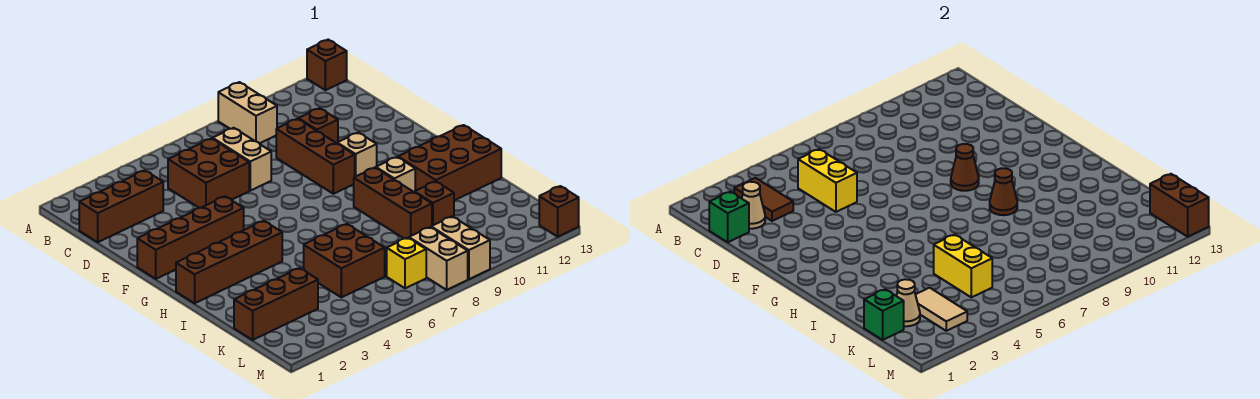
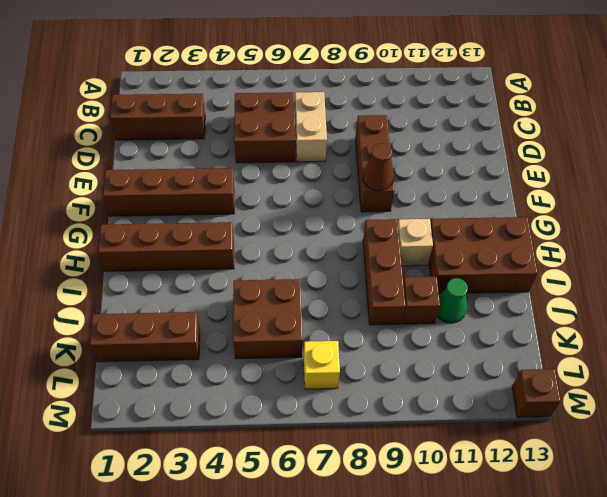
green 1x1 cone [437,278,468,323] -> none
none -> tan 1x2 brick [218,82,277,143]
none -> brown 1x1 brick [307,40,347,90]
none -> brown 1x1 brick [298,108,338,143]
none -> tan 1x1 brick [337,132,377,177]

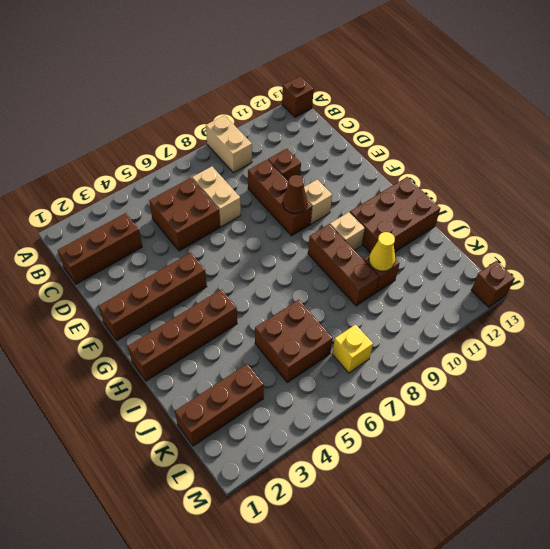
yellow 1x1 cone [369,232,395,271] -> none
none -> tan 1x2 brick [409,227,468,290]
none -> tan 1x2 brick [431,216,490,279]
none -> brown 1x2 tile [734,178,793,221]
none -> green 1x1 brick [709,192,749,242]

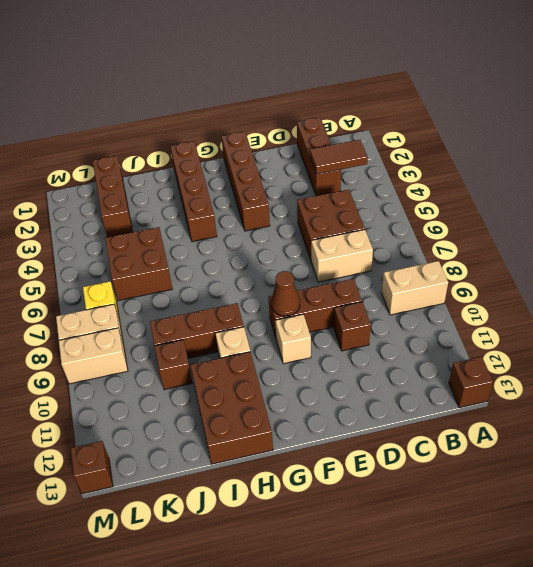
none -> green 1x1 brick [709,192,749,242]
none -> tan 1x1 cone [742,182,765,229]
none -> yellow 1x2 brick [798,149,857,212]
none -> brown 1x1 cone [990,168,1017,215]

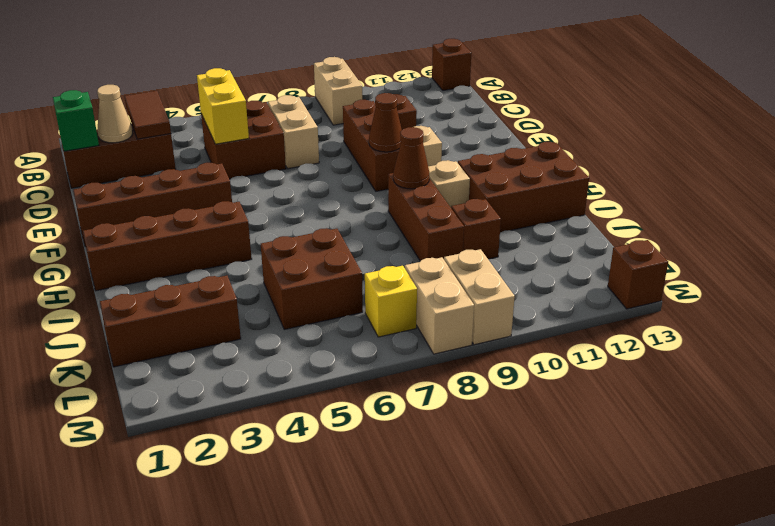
none -> yellow 1x2 brick [934,235,992,297]
none -> green 1x1 brick [864,289,904,340]
none -> tan 1x1 cone [897,279,920,326]
none -> tan 1x2 tile [915,288,967,331]

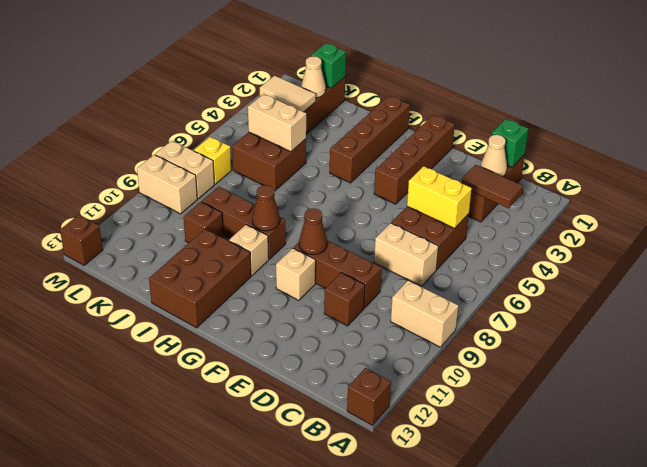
tan 1x2 brick [248,94,306,152] -> yellow 1x2 brick [934,235,992,297]
none -> brown 1x2 brick [1150,174,1209,237]

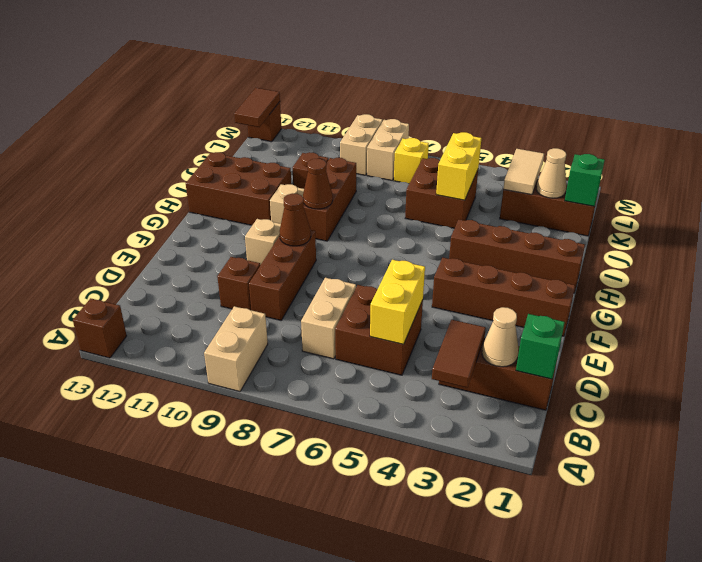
brown 1x2 tile [234,88,280,127] -> brown 1x2 brick [1150,174,1209,237]

